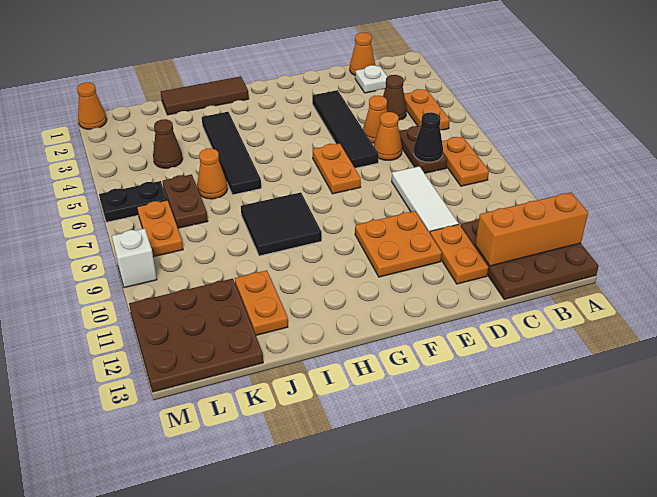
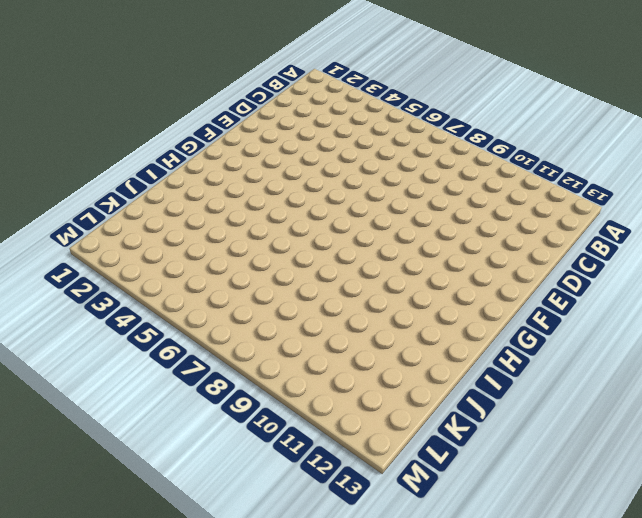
none -> brown 3x3 plate [461,219,599,299]
none -> orange 1x2 plate [404,89,450,130]
none -> orange 1x2 plate [442,137,489,186]

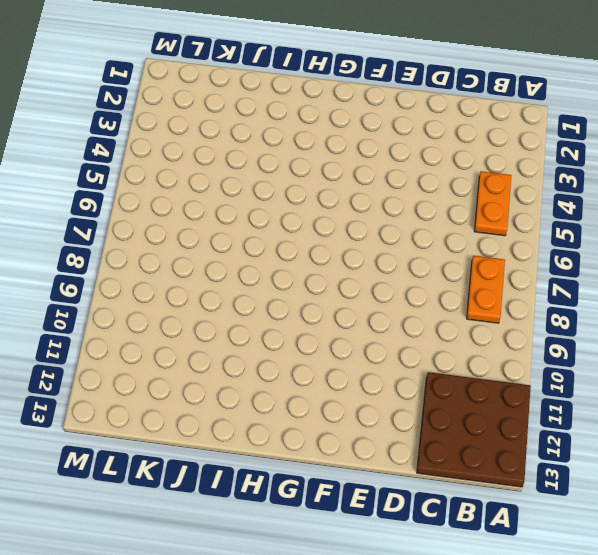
none -> orange 1x1 cone [350,32,375,75]
none -> white 1x1 plate [355,65,388,93]
none -> brown 1x1 cone [383,75,407,121]

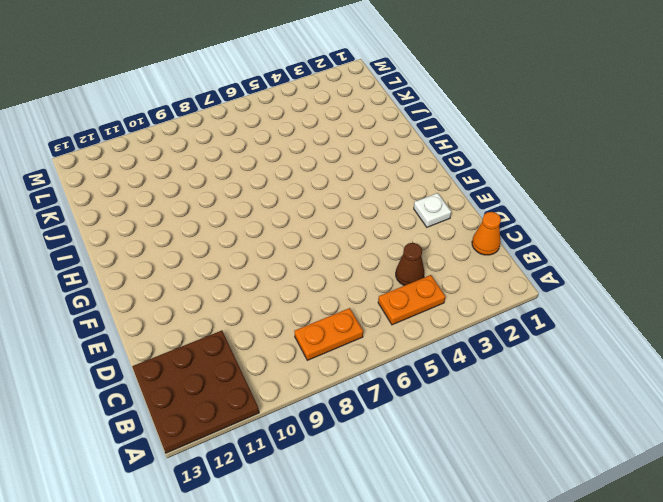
white 1x1 plate [414,193,451,227] -> white 1x1 plate moved to [355,65,388,93]
none -> brown 1x2 plate [399,126,447,173]
none -> orange 1x1 cone [363,96,387,143]
none -> orange 1x1 cone [374,112,402,160]

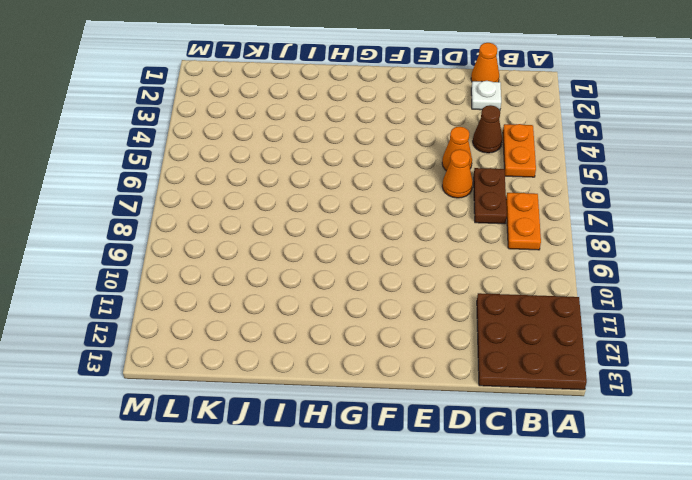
none -> white 1x3 tile [392,166,459,233]
none -> orange 1x2 plate [430,224,488,284]
none -> black 1x4 tile [312,90,379,168]

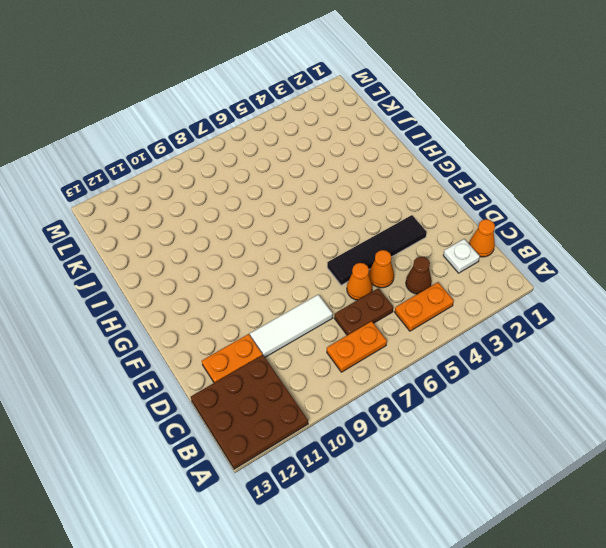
none -> orange 2x2 plate [355,211,442,277]
none -> orange 1x2 plate [313,143,361,194]
none -> brown 1x3 tile [161,76,249,115]

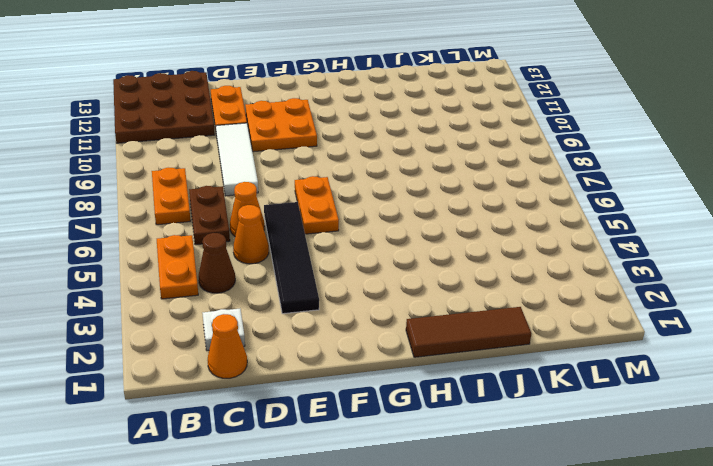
none -> black 2x2 tile [241,192,322,256]
none -> black 1x4 tile [202,112,261,195]
none -> orange 1x1 cone [197,148,228,199]

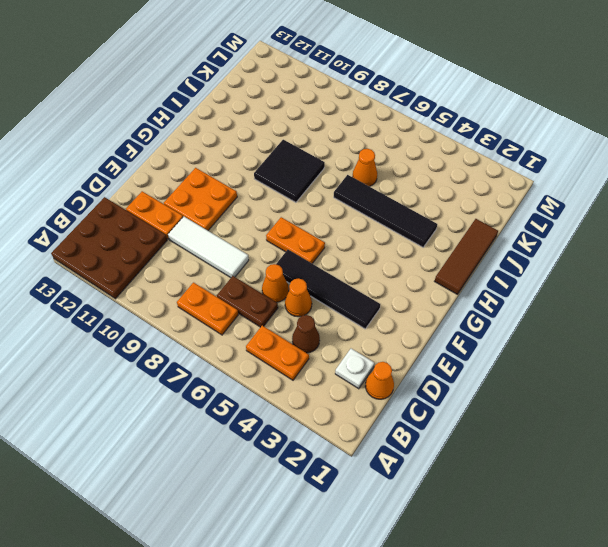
none -> orange 1x2 plate [235,270,288,335]
none -> brown 1x1 cone [153,119,183,168]
none -> brown 1x2 plate [163,174,208,228]

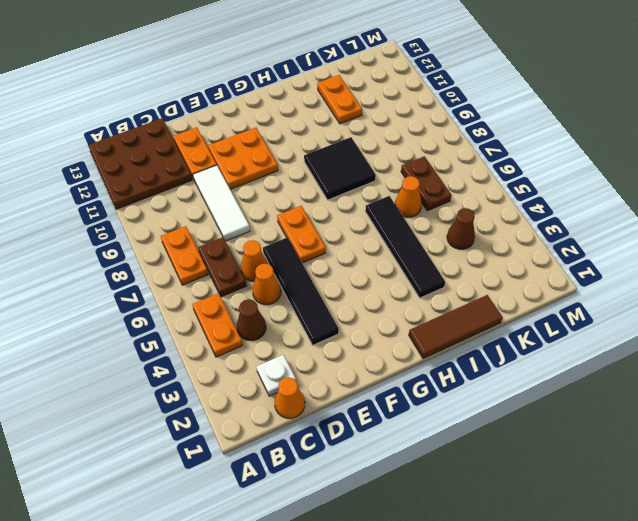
none -> brown 3x3 plate [129,279,263,392]
none -> black 1x2 plate [99,181,167,222]
none -> orange 1x2 plate [137,200,183,257]

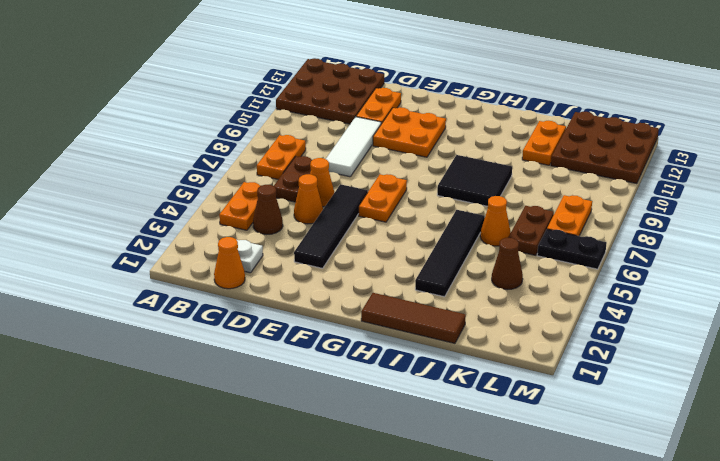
none -> orange 1x1 cone [77,82,107,129]
none -> white 1x1 brick [112,228,157,288]
none -> orange 1x3 brick [475,192,588,266]

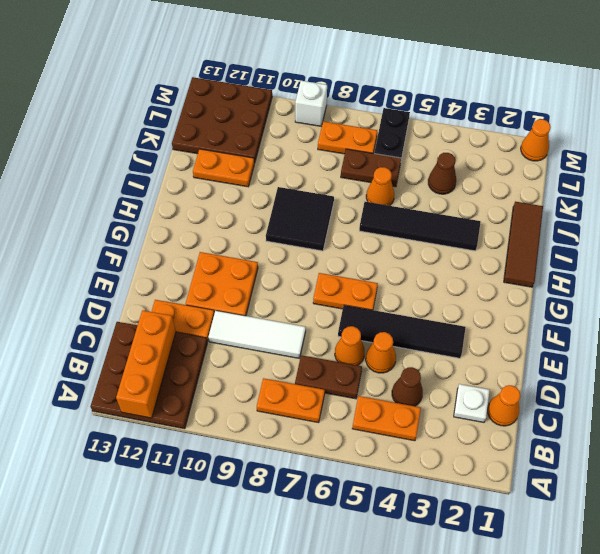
none -> black 1x1 cone [414,112,443,162]

